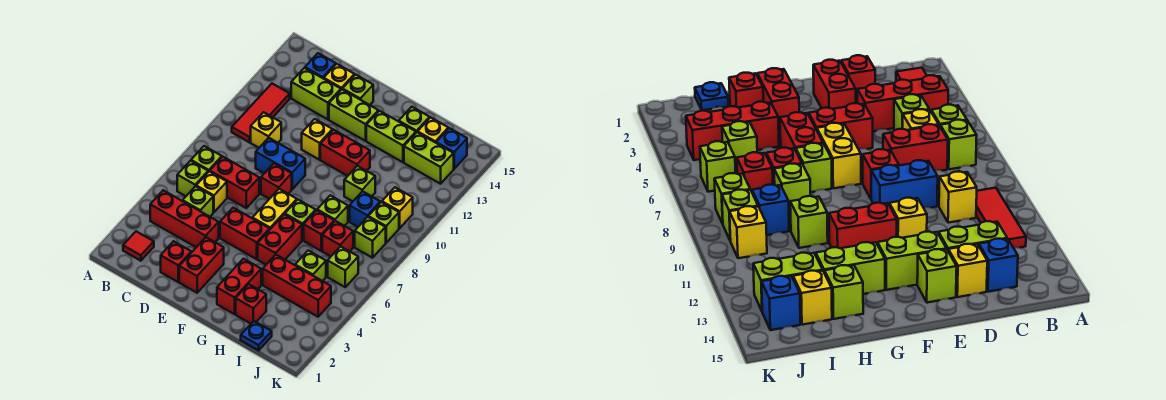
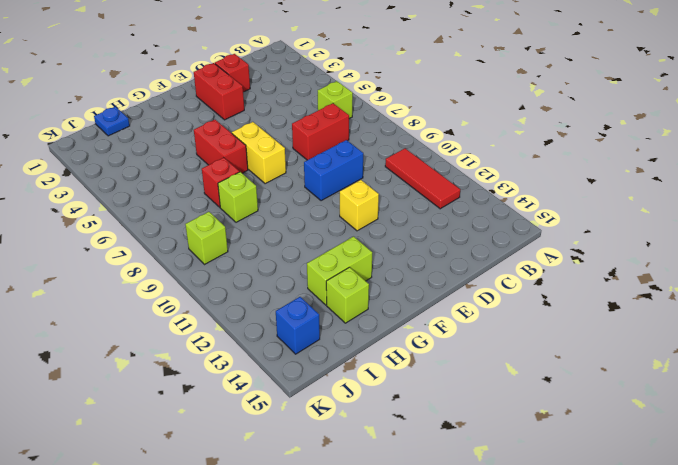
none -> red 1x1 tile [123,231,154,261]
none -> red 1x3 brick [150,190,219,247]
none -> lime 1x1 brick [191,146,222,172]
none -> lime 1x1 brick [183,186,213,217]

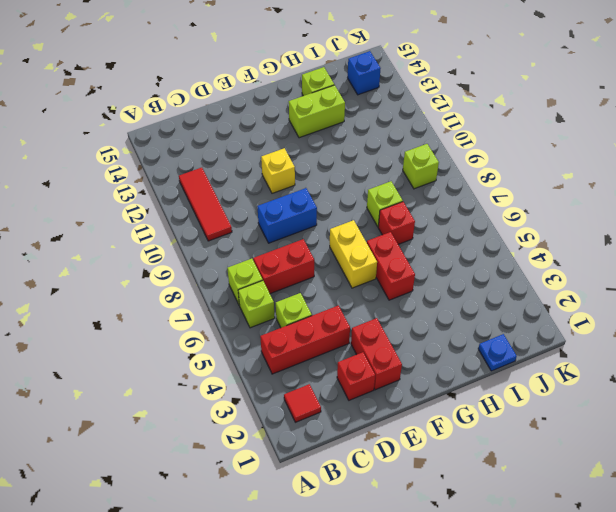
none -> yellow 1x1 brick [196,171,227,212]
none -> yellow 1x1 brick [251,112,281,148]
none -> lime 1x2 brick [291,68,341,119]
none -> blue 1x1 brick [305,53,336,79]

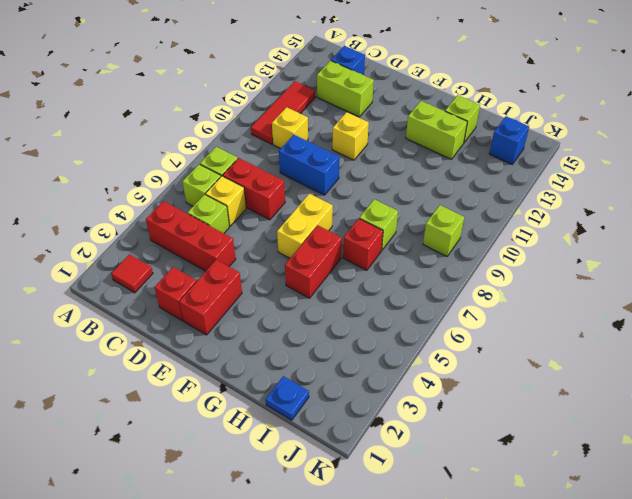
none -> yellow 1x1 brick [324,64,355,90]
none -> red 1x2 brick [220,208,270,259]
none -> red 1x1 brick [261,163,292,199]
none -> lime 1x2 brick [329,90,378,141]

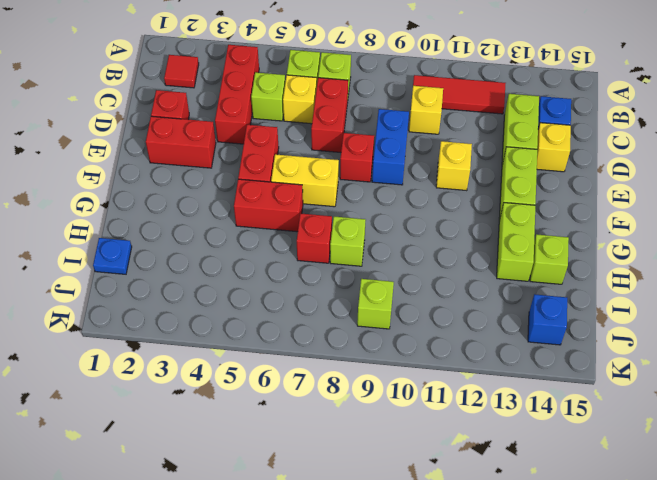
none -> lime 1x1 brick [342,75,373,105]
none -> red 1x2 brick [320,130,370,176]
none -> red 1x2 brick [217,259,261,314]
none -> lime 1x1 brick [285,200,316,240]

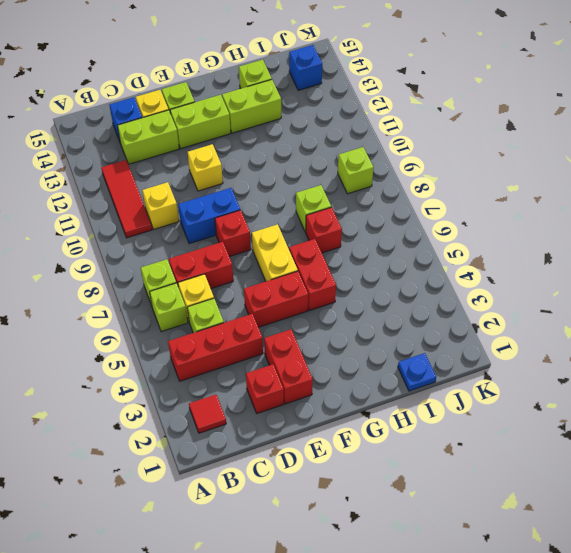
none -> red 1x2 brick [320,130,370,176]
none -> red 1x2 brick [217,259,261,314]
none -> lime 1x1 brick [285,200,316,240]
none -> red 1x1 brick [236,284,266,324]

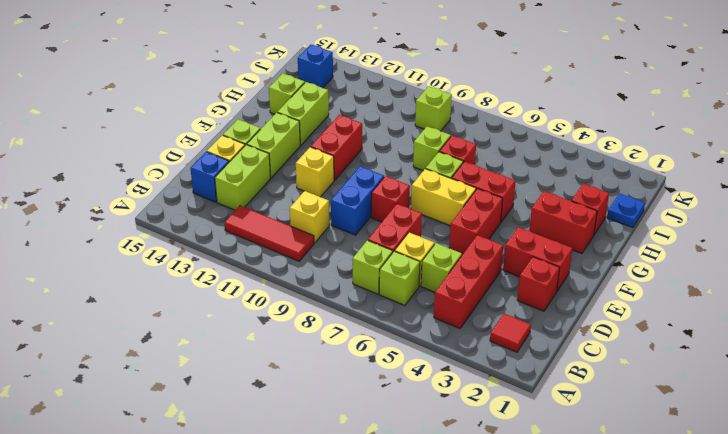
none -> red 1x3 brick [263,255,331,317]
none -> lime 1x1 brick [344,166,375,201]
none -> lime 1x1 brick [295,251,326,281]
none -> red 1x1 brick [322,221,353,256]

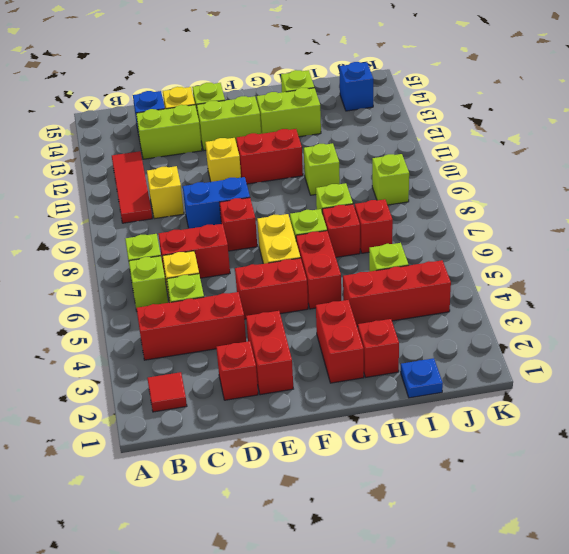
none -> blue 1x1 brick [350,191,380,227]
none -> lime 1x2 brick [404,132,454,184]
none -> yellow 1x1 brick [418,117,448,143]
none -> lime 1x1 brick [328,246,358,287]

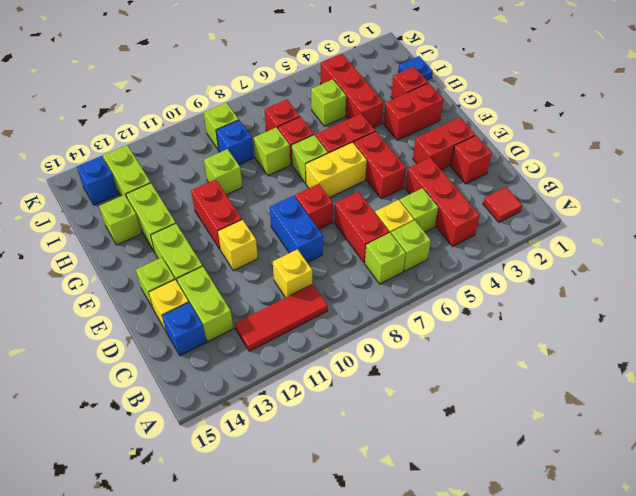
none -> yellow 1x1 brick [418,117,448,143]
none -> lime 1x1 brick [328,246,358,287]
none -> lime 1x1 brick [355,217,386,258]
none -> yellow 1x1 brick [382,187,413,228]

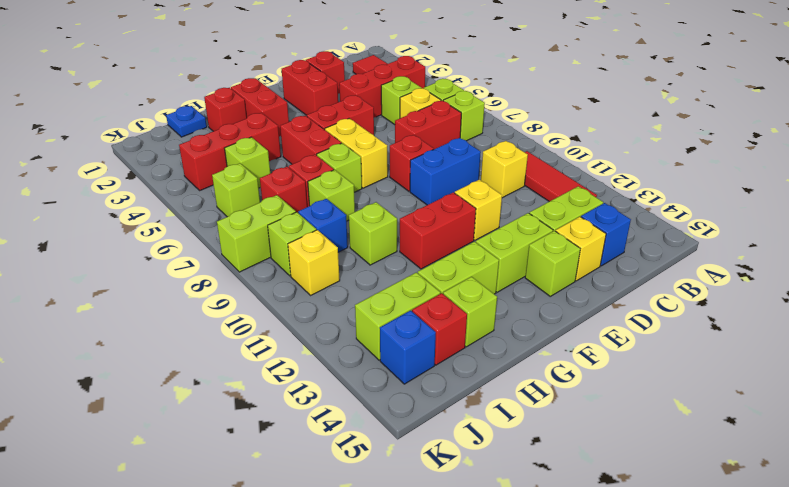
red 1x1 brick [412,293,467,365] -> yellow 1x1 brick [418,117,448,143]
lime 1x2 brick [217,195,296,272] -> lime 1x1 brick [355,217,386,258]

